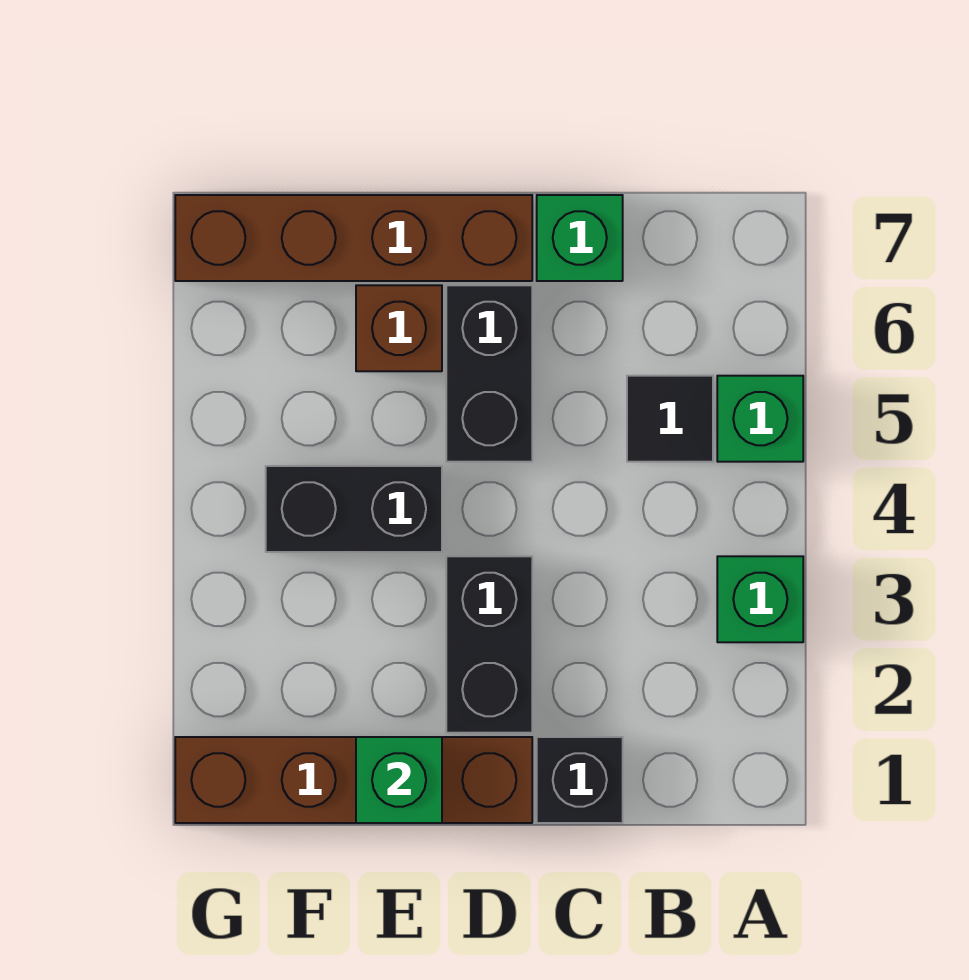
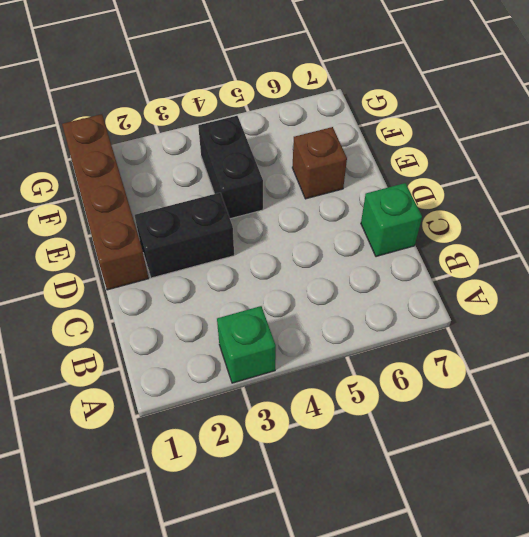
none -> green 1x1 brick [717,376,803,462]
none -> black 1x1 tile [627,376,713,462]
none -> black 1x1 brick [537,737,623,823]

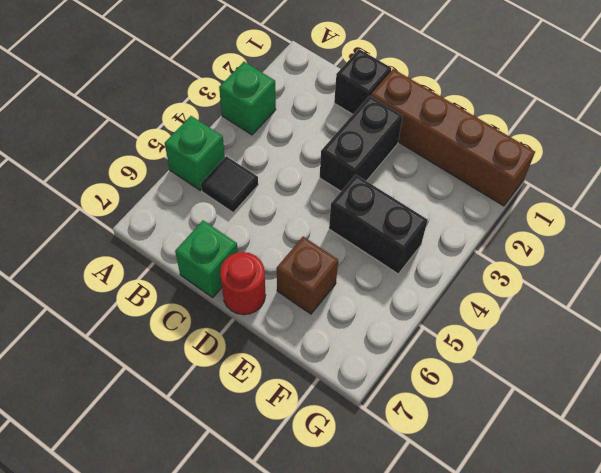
red 1x1 round brick [220,252,266,315] -> brown 1x4 brick [175,195,532,281]
none -> black 1x2 brick [446,285,532,462]
none -> green 1x1 brick [356,737,442,823]

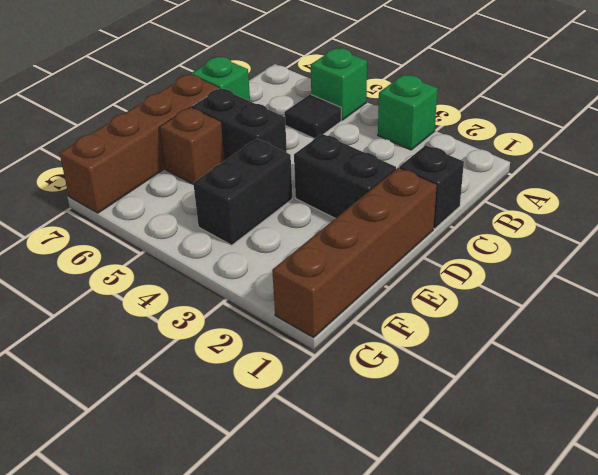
none -> green 1x1 brick [356,737,442,823]

